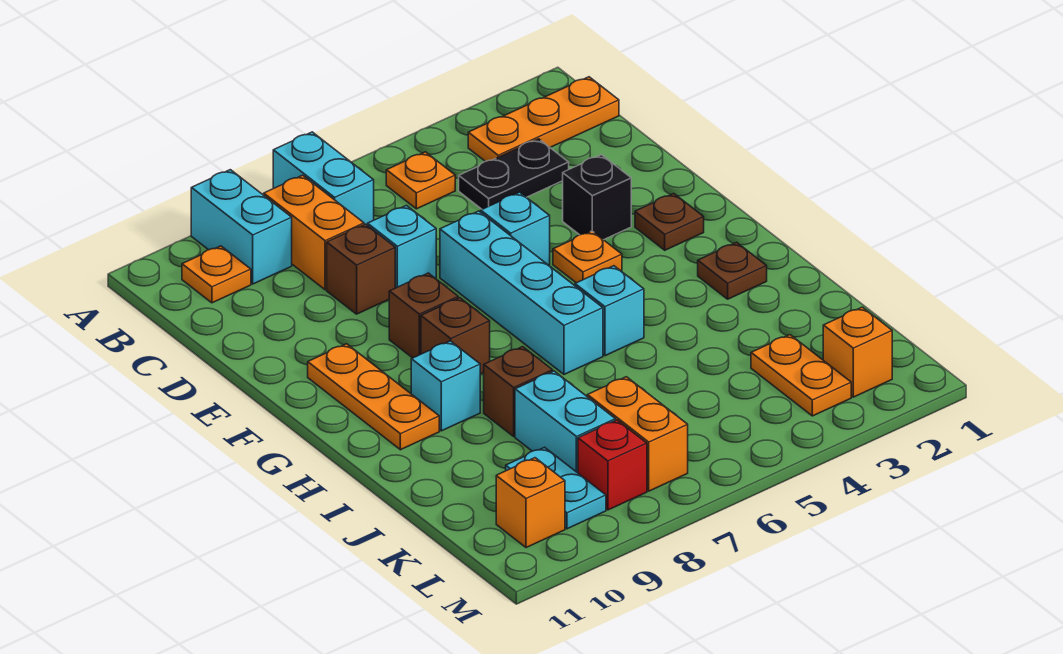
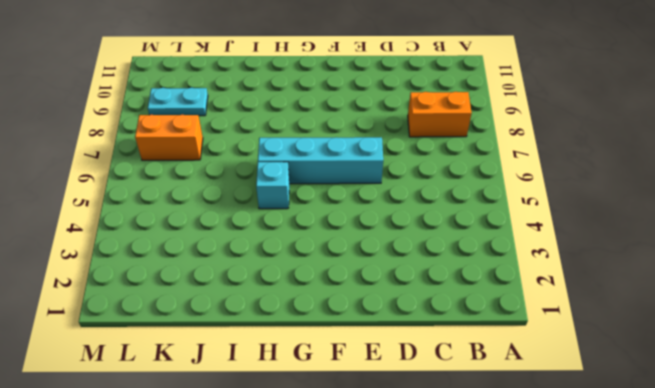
none -> cyan 1x2 brick [273,132,374,226]
none -> cyan 1x2 brick [191,170,292,284]
none -> orange 1x3 plate [468,77,619,161]

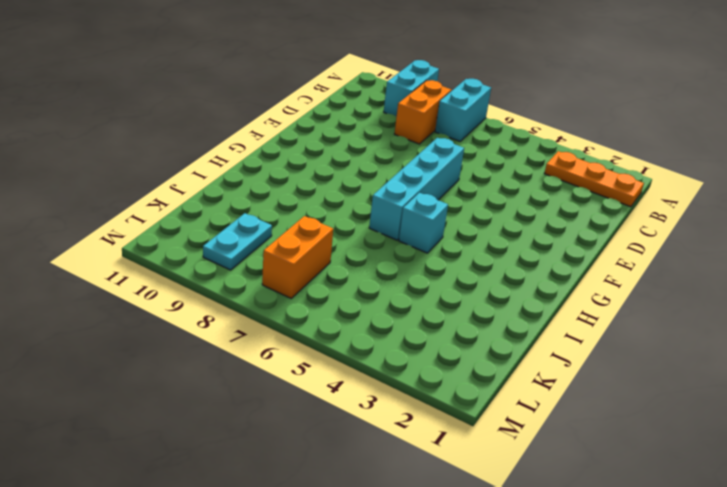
none -> orange 1x1 plate [386,152,455,209]
none -> orange 1x1 plate [182,246,251,303]
none -> black 1x2 plate [459,139,569,209]

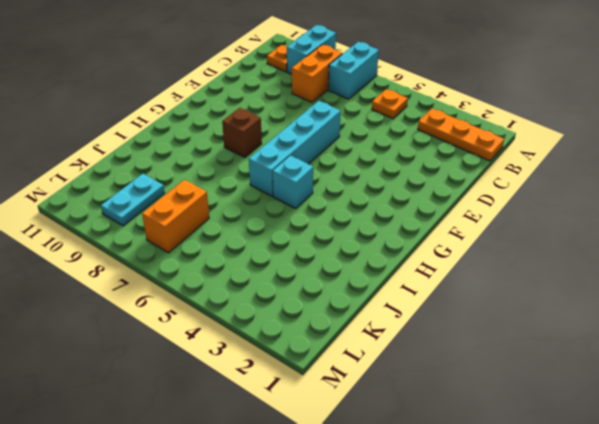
none -> black 1x2 plate [459,139,569,209]
none -> cyan 1x1 brick [368,205,436,288]
none -> brown 1x1 brick [327,224,395,314]

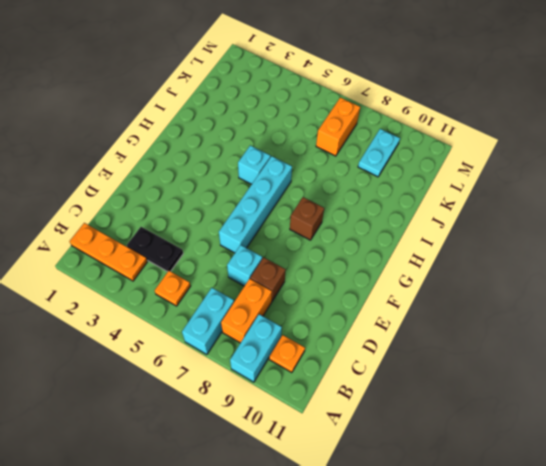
none -> black 1x1 brick [563,155,631,240]
none -> cyan 1x1 brick [481,192,550,265]
none -> brown 1x1 plate [635,193,704,250]

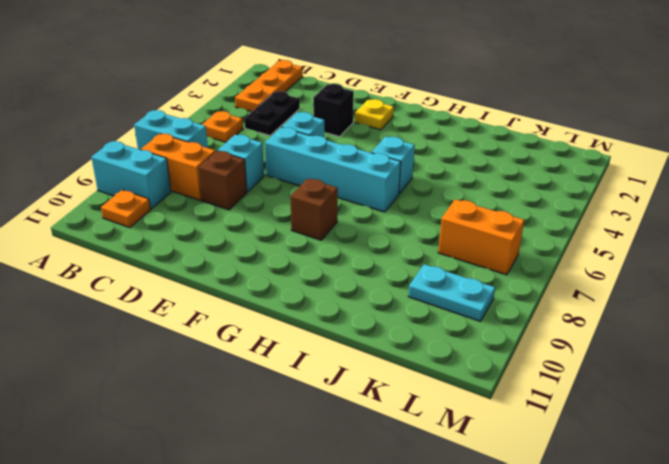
yellow 1x1 plate [355,99,394,130] -> brown 1x1 plate [635,193,704,250]
none -> orange 1x1 plate [553,231,622,283]
none -> brown 1x1 brick [389,273,458,358]
none -> orange 1x3 plate [308,344,439,450]

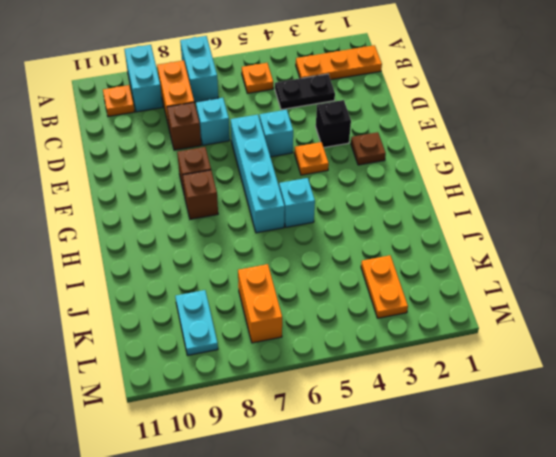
none -> orange 1x3 plate [308,344,439,450]
none -> brown 1x1 plate [698,242,767,299]
none -> cyan 1x1 brick [411,341,480,431]

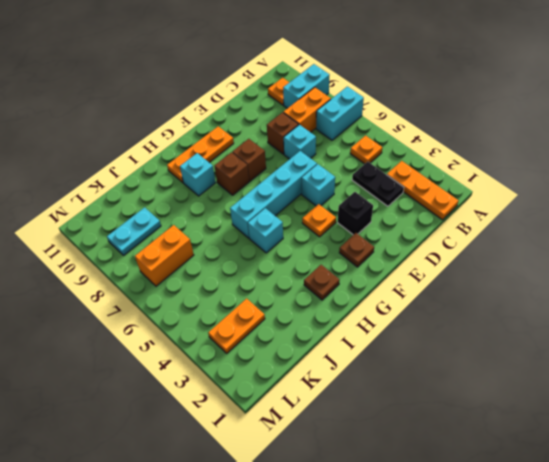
none -> brown 1x1 brick [484,347,553,436]
none -> cyan 1x2 brick [515,371,615,473]
none -> orange 1x1 brick [823,307,892,397]

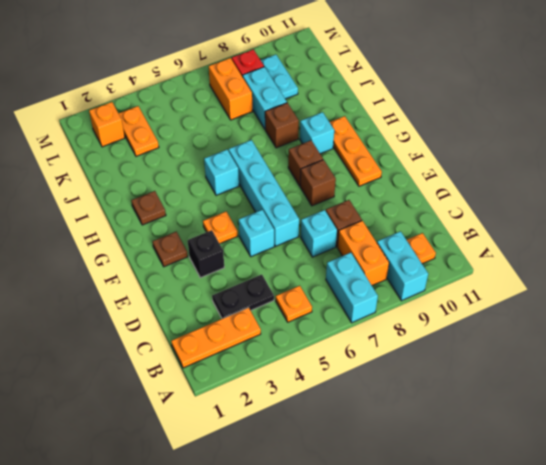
none -> orange 1x1 brick [496,458,565,548]

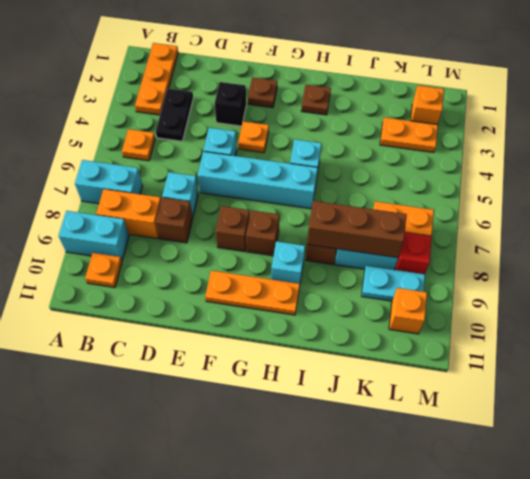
brown 1x3 brick [307,201,407,258] -> none

